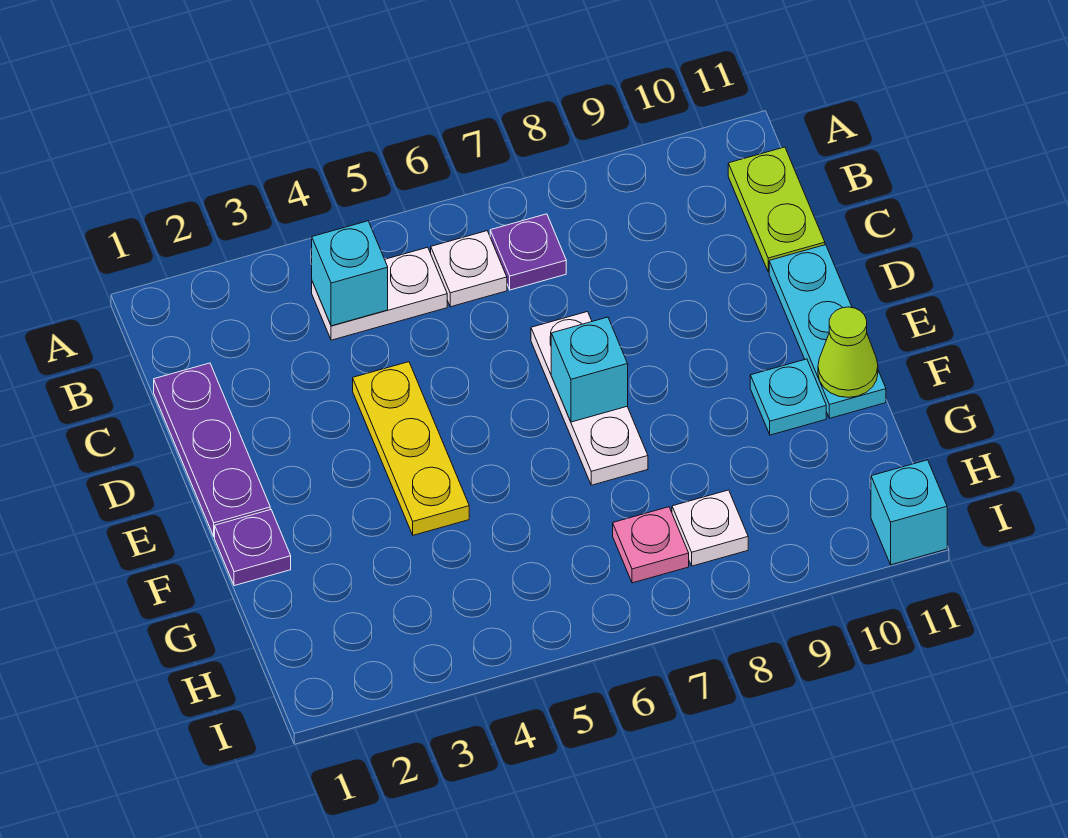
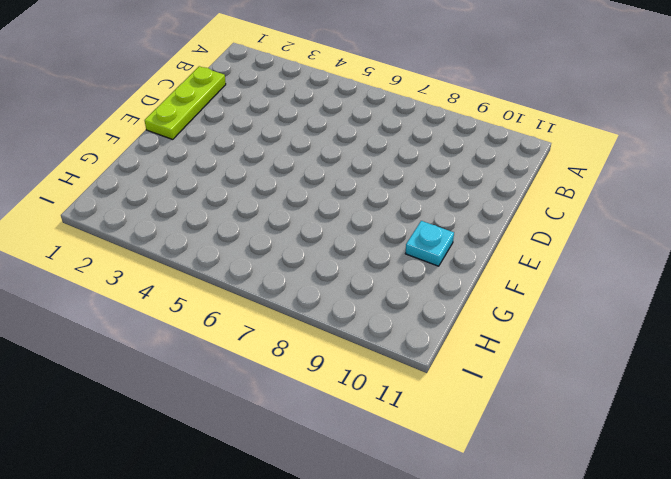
lime 1x3 plate [145,66,226,139] -> purple 1x3 plate [154,363,270,537]
none -> white 1x2 plate [312,247,447,340]
none -> white 1x1 plate [431,231,507,307]
none -> purple 1x1 plate [490,214,566,290]

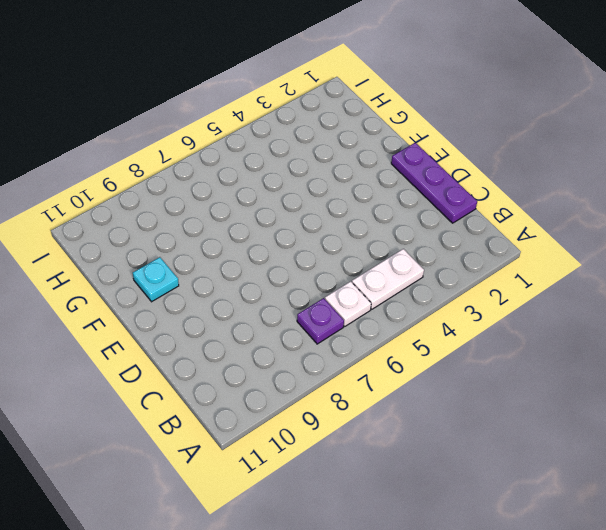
none -> lime 1x2 plate [728,147,825,272]
none -> yellow 1x3 plate [353,362,469,535]
none -> white 1x3 plate [531,312,648,485]

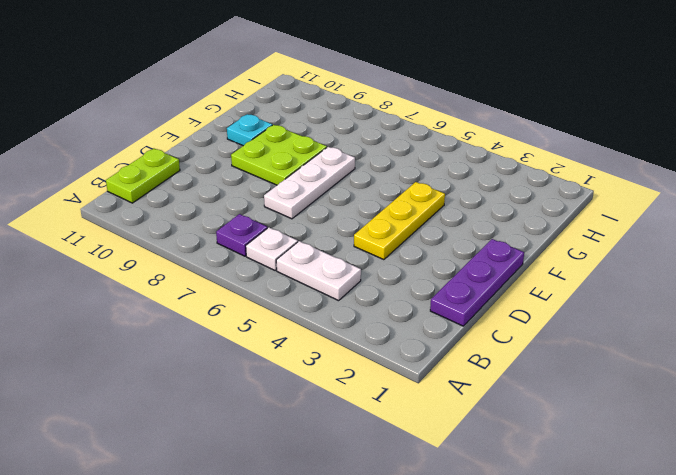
lime 2x2 plate [231,125,327,185] -> none
none -> cyan 1x3 plate [769,245,886,418]
none -> purple 1x1 plate [215,510,291,586]
none -> pink 1x1 plate [613,507,689,583]

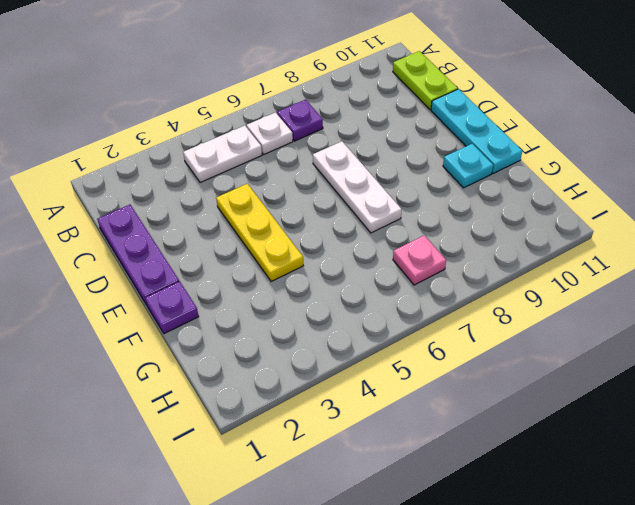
none -> white 1x1 plate [672,490,748,566]
none -> cyan 1x1 brick [871,460,947,565]
none -> cyan 1x1 brick [312,221,388,326]

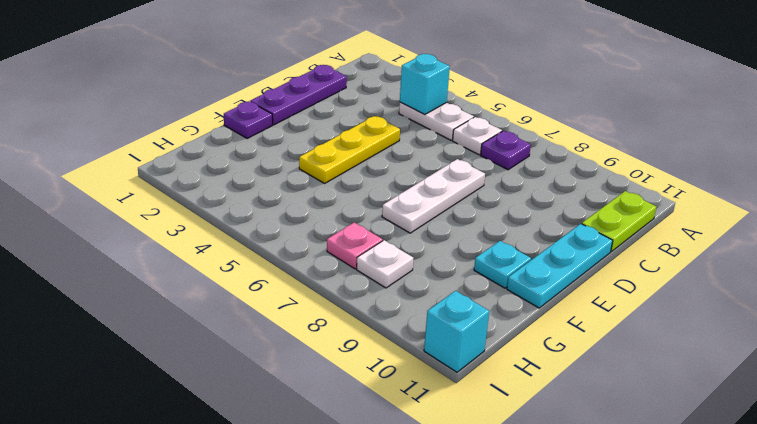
none -> cyan 1x1 brick [551,317,628,422]
none -> lime 1x1 cone [818,307,878,397]

